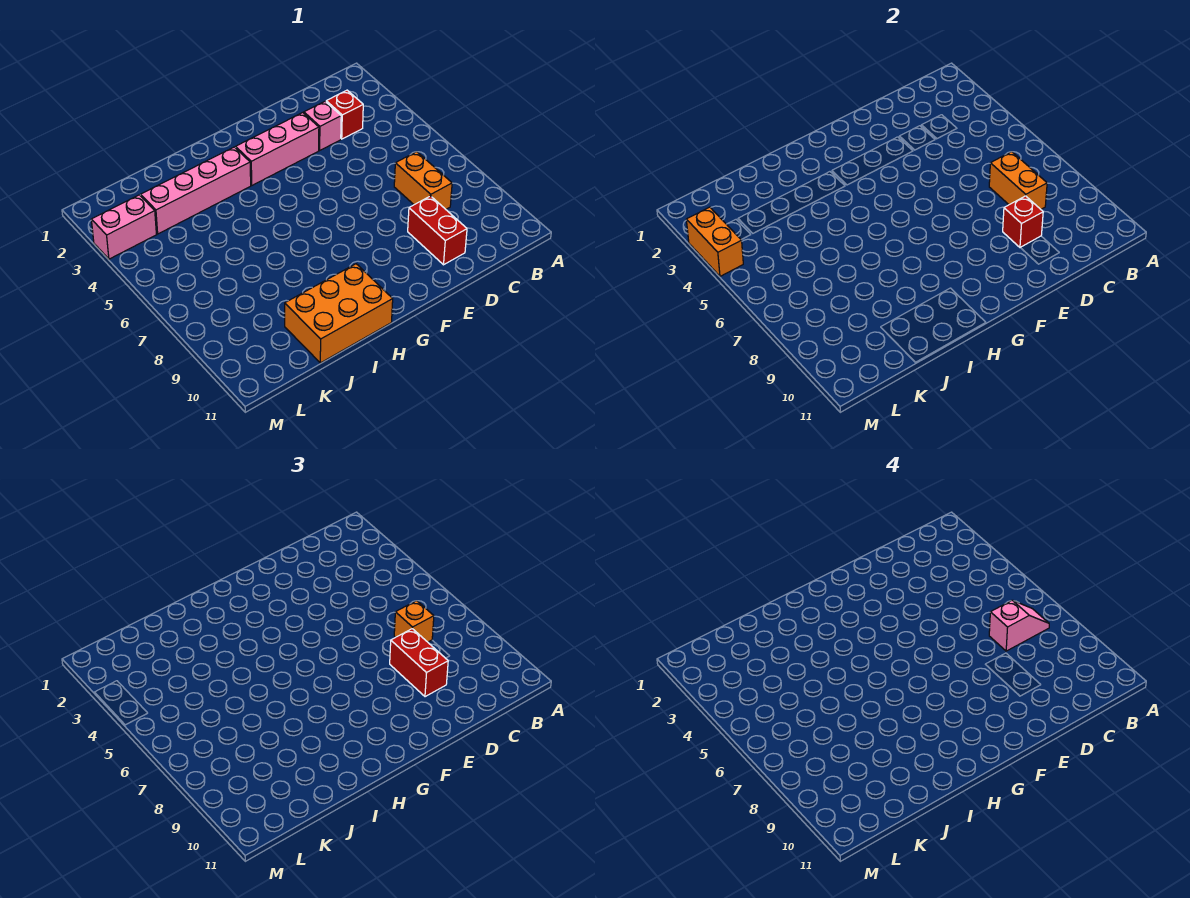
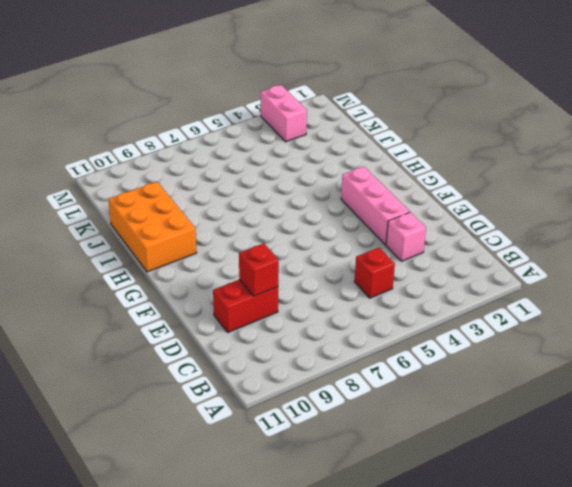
red 1x1 brick [355,247,395,298] -> red 1x1 brick moved to [326,90,363,139]
none -> orange 1x2 brick [394,152,452,209]
none -> pink 1x4 brick [141,147,251,234]
none -> orange 1x2 brick [989,152,1047,209]

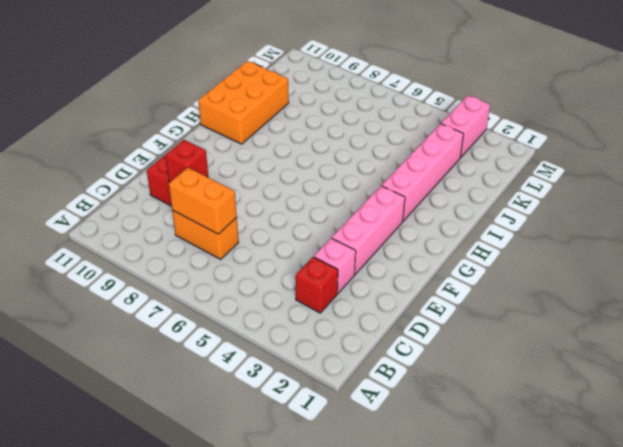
none -> orange 1x2 brick [686,207,743,276]
none -> orange 1x1 brick [394,601,434,642]
none -> red 1x2 brick [390,629,448,697]

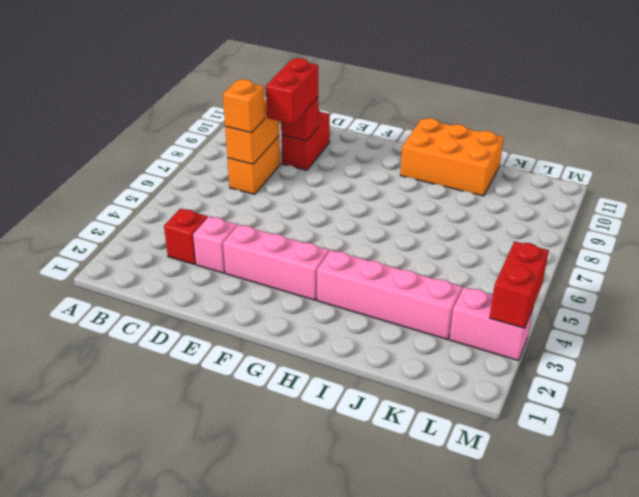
red 1x2 brick [490,241,549,328] -> orange 1x2 brick [686,207,743,276]
none -> pink 1x2 slope [989,600,1049,651]

